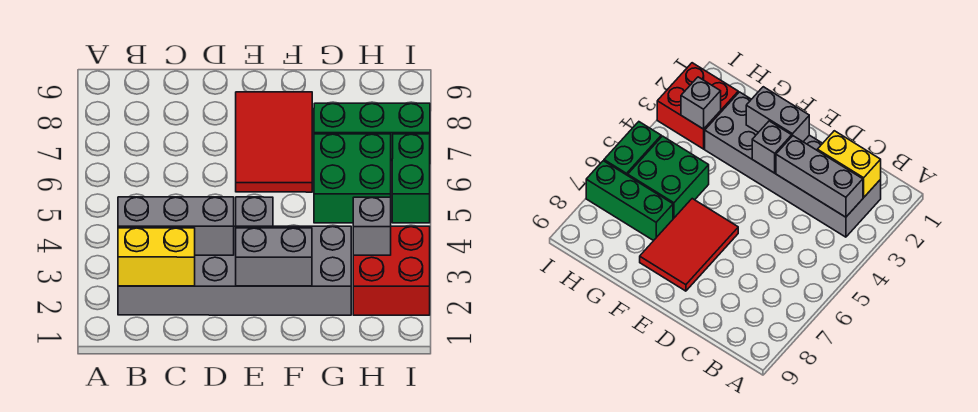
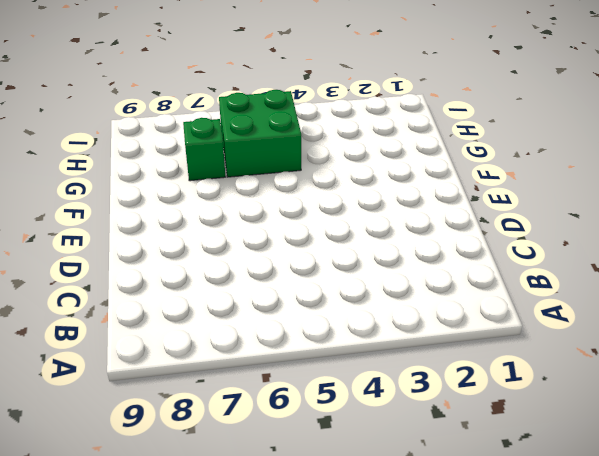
green 1x1 brick [183,118,225,181] -> green 1x3 brick [314,103,430,161]
none -> grey 2x6 brick [118,226,351,315]
none -> red 2x3 tile [236,92,312,192]

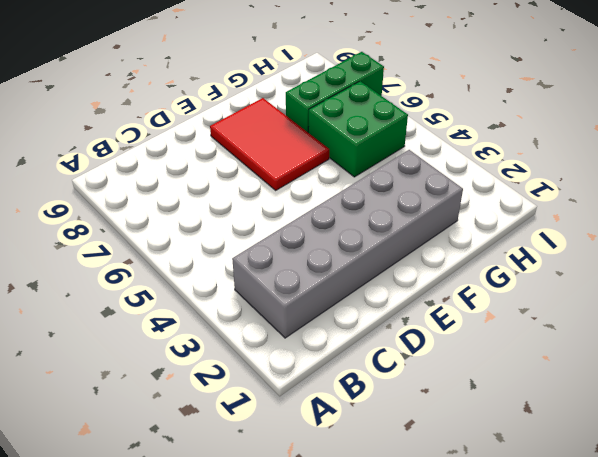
none -> red 2x2 brick [353,226,430,315]
none -> green 1x2 brick [392,134,430,223]

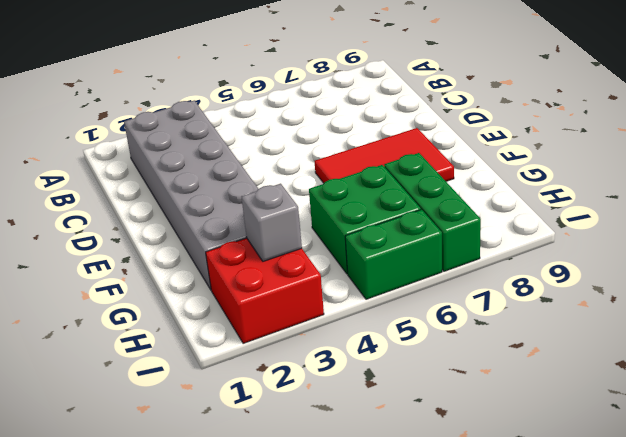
none -> yellow 1x2 brick [118,228,195,286]
none -> grey 1x3 brick [118,197,234,255]

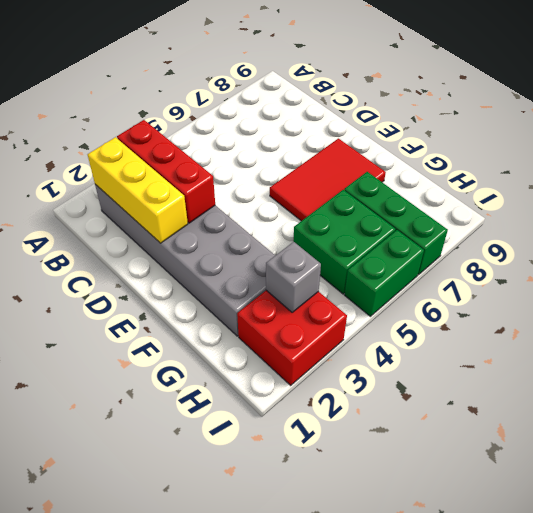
yellow 1x3 brick [88,137,188,243] -> yellow 1x2 brick [118,228,195,286]
red 1x3 brick [117,120,215,223] -> grey 1x3 brick [118,197,234,255]
none -> grey 1x2 brick [236,228,312,286]
none -> grey 1x1 brick [236,197,273,228]

